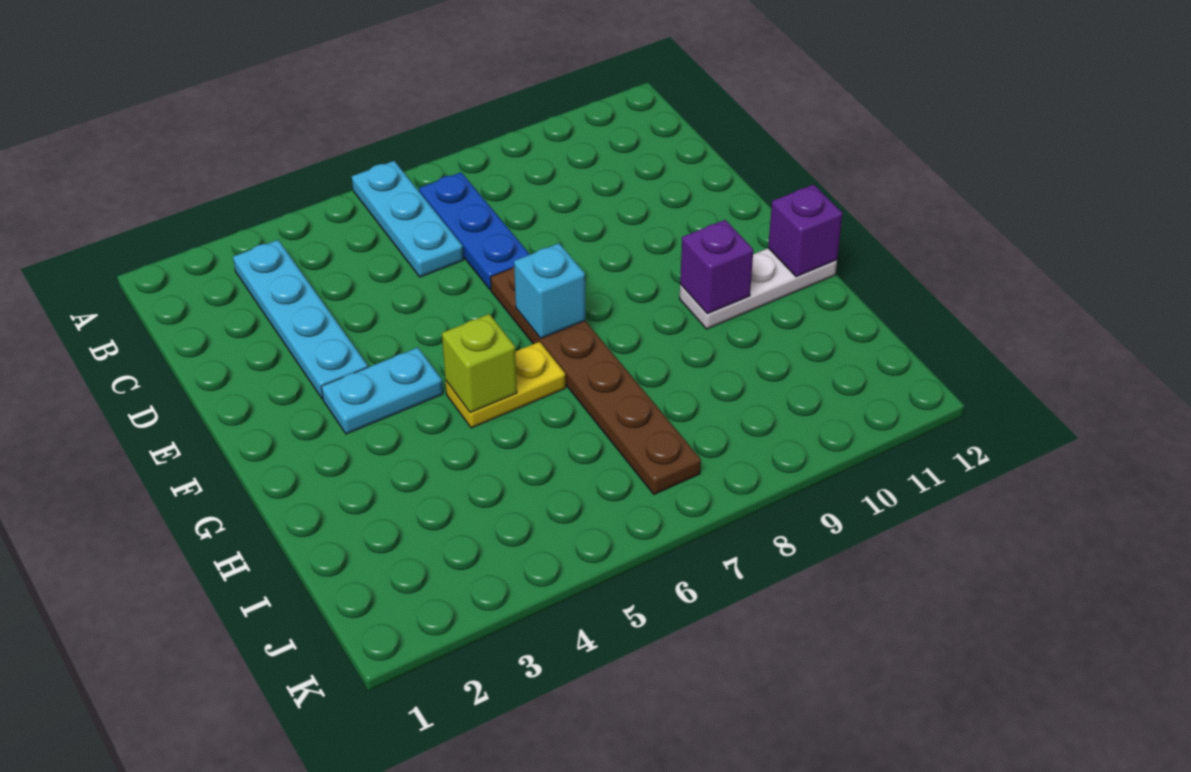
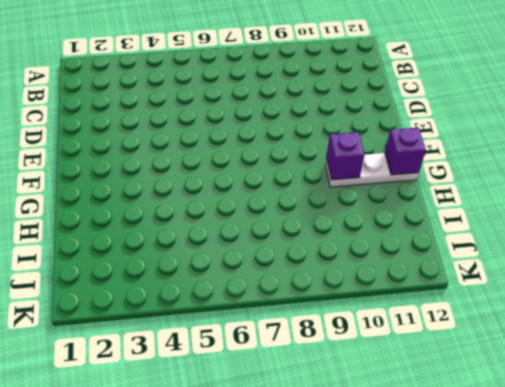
none -> cyan 1x3 plate [352,161,463,277]
none -> cyan 1x4 plate [233,240,368,399]

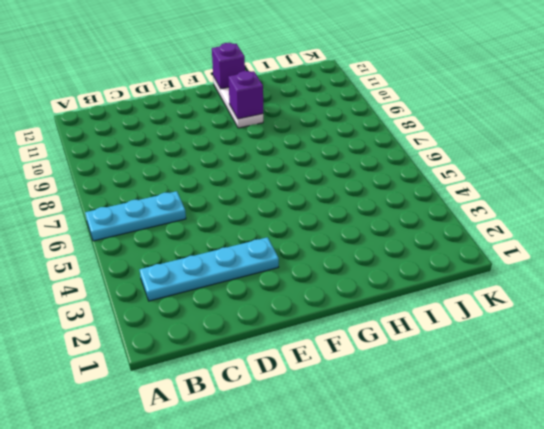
none -> blue 1x3 plate [419,172,530,290]
none -> brown 1x6 plate [490,267,701,494]

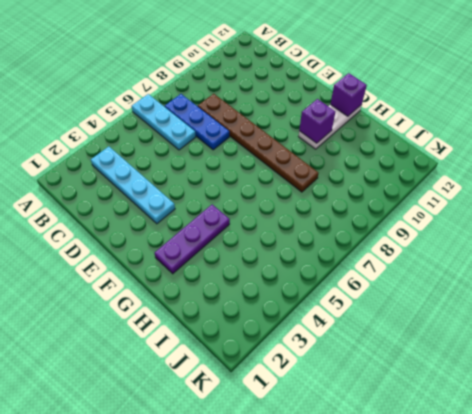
brown 1x6 plate [198,94,318,192] -> brown 1x6 plate moved to [490,267,701,494]
purple 1x3 plate [154,205,230,274] -> none
none -> cyan 1x2 plate [321,348,443,434]
none -> yellow 1x2 plate [446,342,566,428]

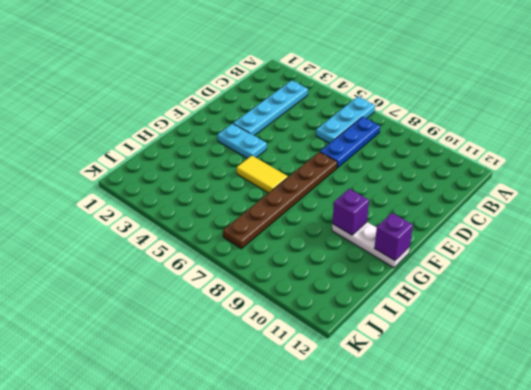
yellow 1x2 tile [237,156,288,193] -> yellow 1x2 plate [446,342,566,428]
none -> cyan 1x1 brick [514,243,585,338]
none -> lime 1x1 brick [442,314,517,413]

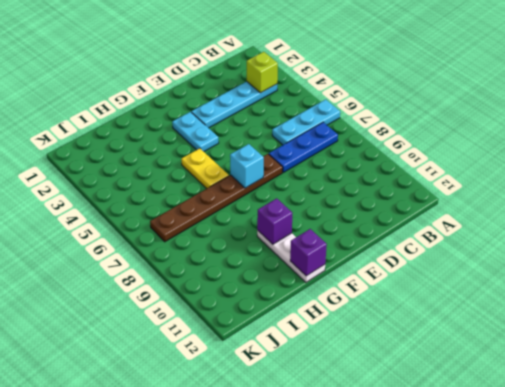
lime 1x1 brick [247,52,278,93] -> lime 1x1 brick moved to [442,314,517,413]

